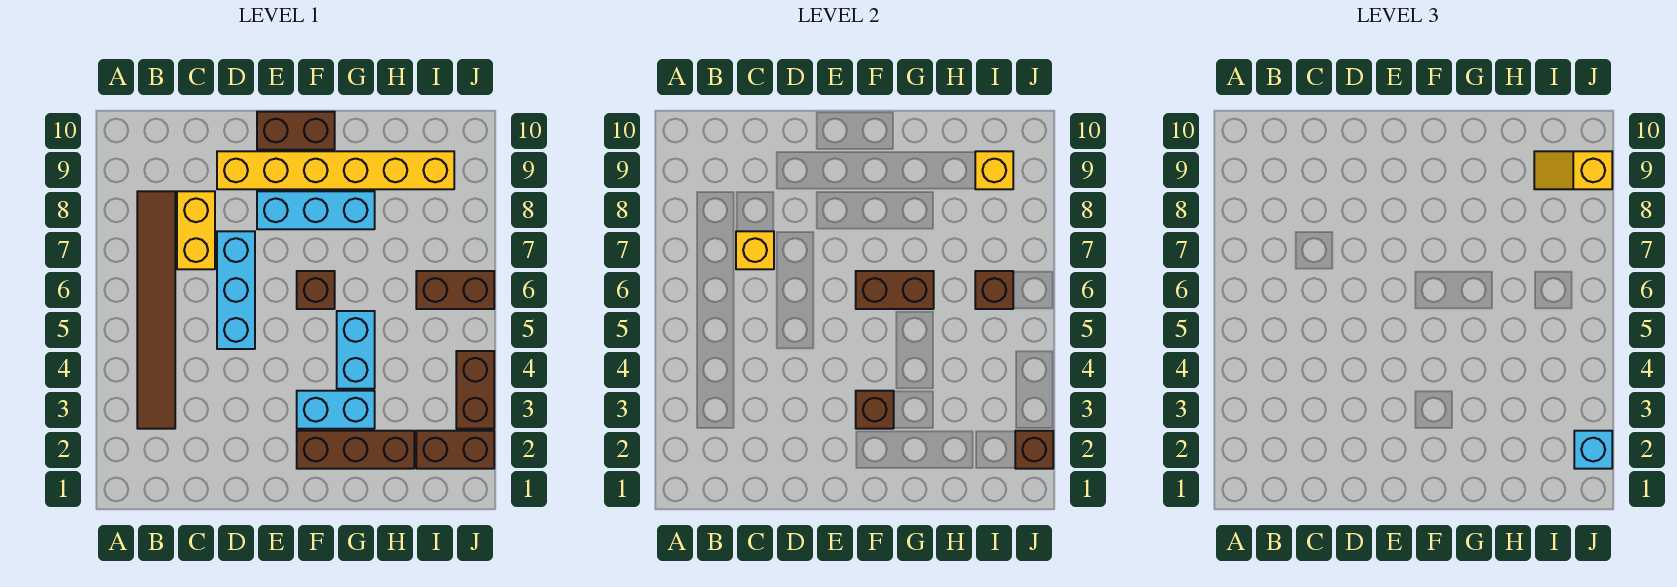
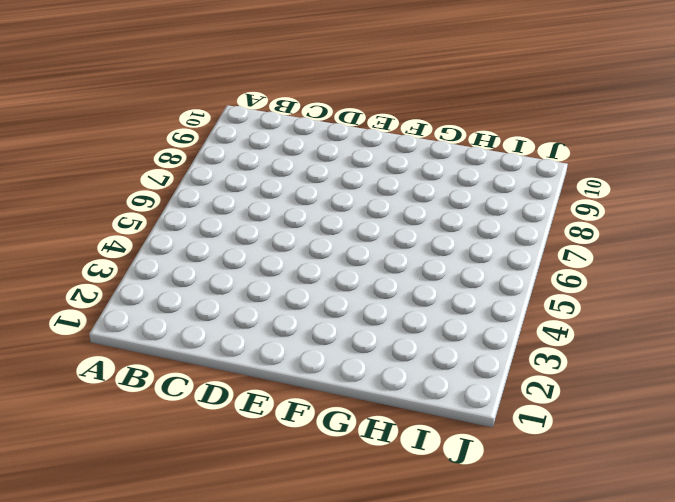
none -> brown 1x6 tile [137,191,175,429]
none -> yellow 1x2 brick [177,191,215,269]
none -> cyan 1x3 brick [217,231,255,349]

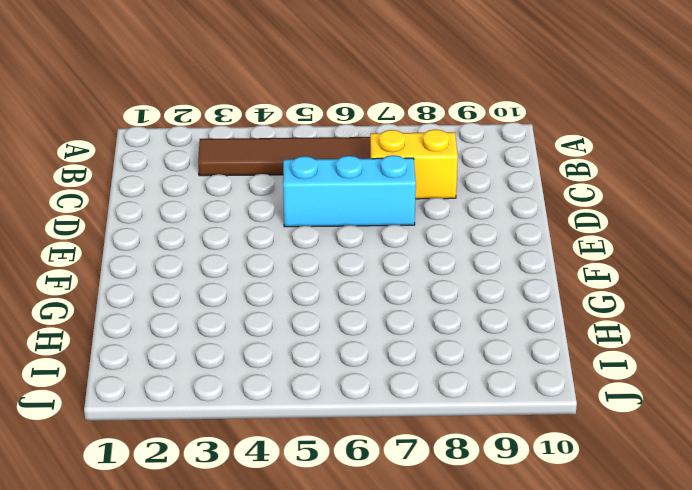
none -> yellow 1x6 brick [217,151,454,189]
none -> cyan 1x3 brick [257,191,375,229]
none -> brown 1x2 brick [257,112,335,150]

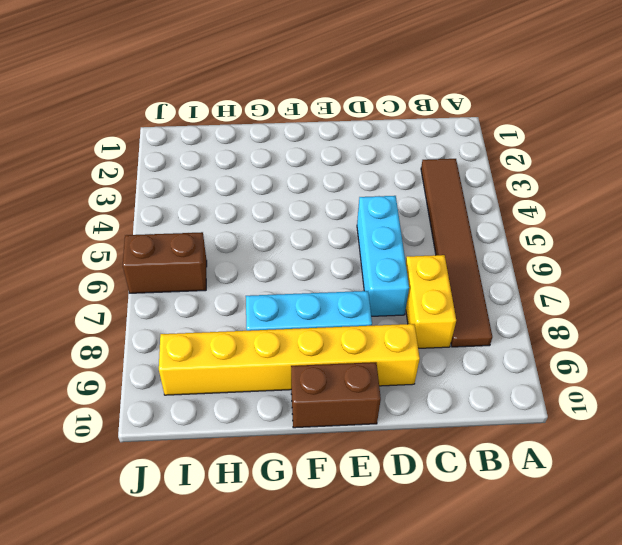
none -> brown 1x3 brick [297,431,414,469]
none -> cyan 1x2 brick [297,391,375,429]
none -> brown 1x1 brick [297,271,335,309]

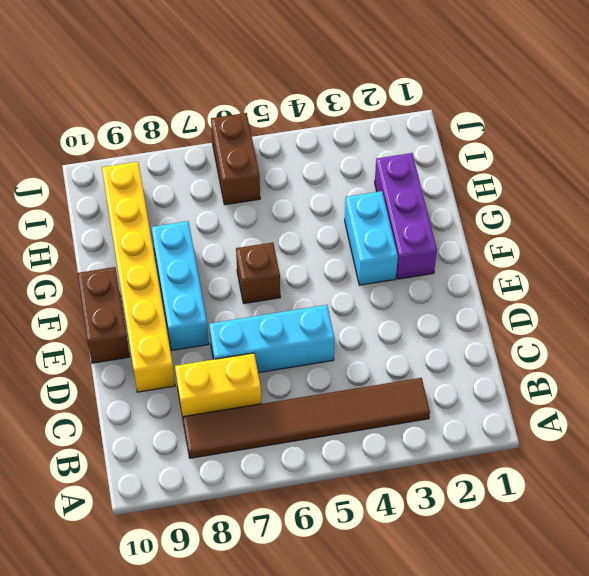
purple 1x3 brick [375,153,437,279] -> brown 1x3 brick [297,431,414,469]
none -> cyan 1x2 brick [337,311,375,389]
none -> brown 1x2 brick [416,431,494,469]
none -> brown 1x2 brick [456,351,494,429]

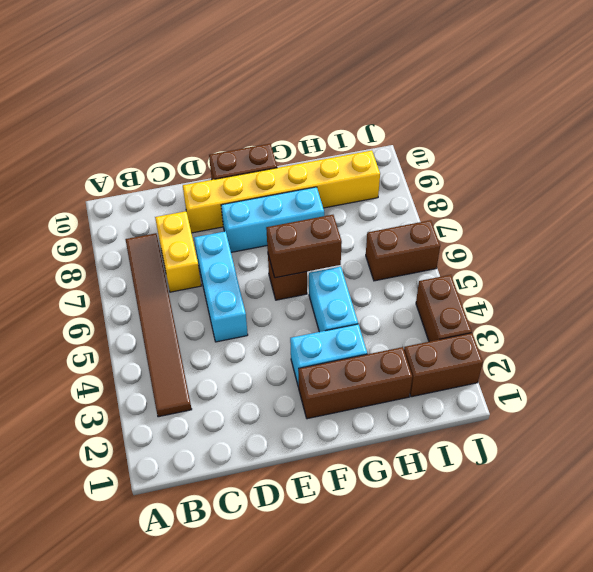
none -> yellow 1x1 brick [736,231,774,269]
none -> brown 1x1 brick [856,391,894,429]
none -> brown 1x1 brick [975,271,1013,309]

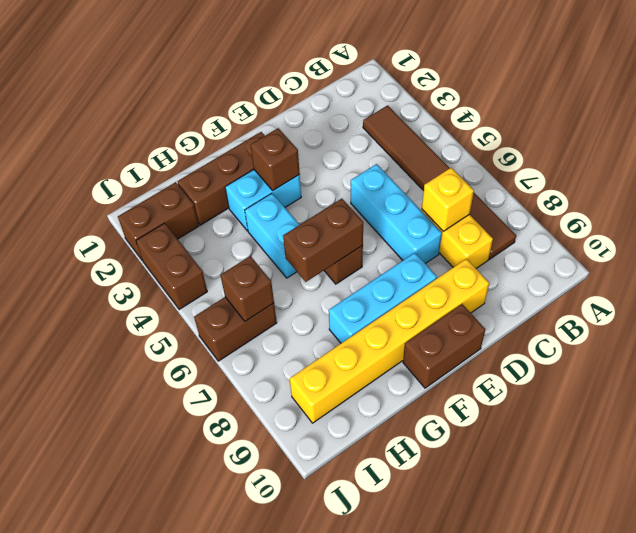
none -> yellow 1x1 brick [975,151,1013,189]
none -> brown 1x1 brick [1015,431,1053,469]
none -> yellow 1x2 slope [1534,151,1612,189]

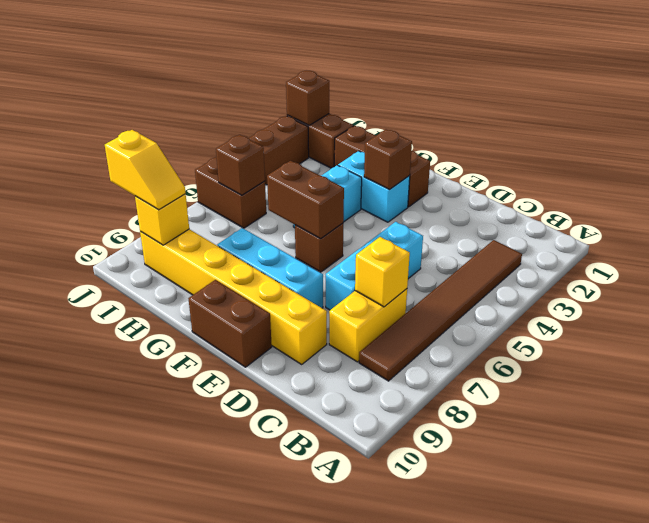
none -> cyan 1x1 brick [1574,431,1612,469]

